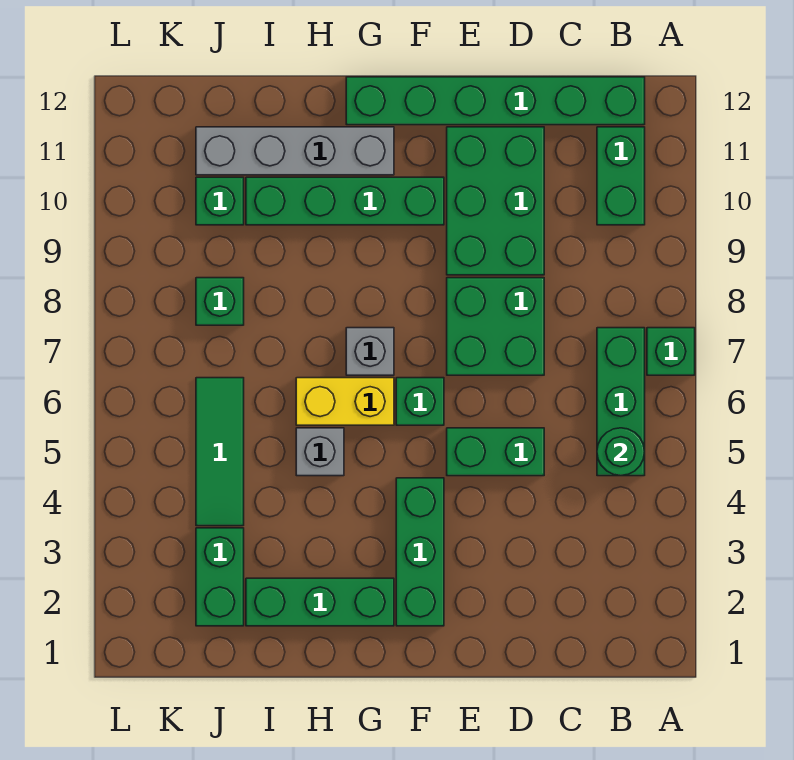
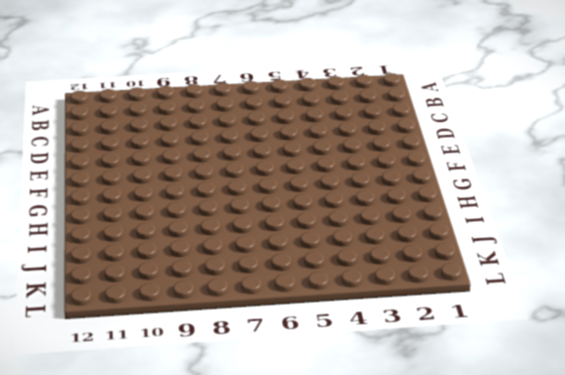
none -> green 1x1 brick [647,328,695,375]
none -> green 1x3 brick [597,328,645,476]
none -> green 1x2 brick [597,127,645,225]

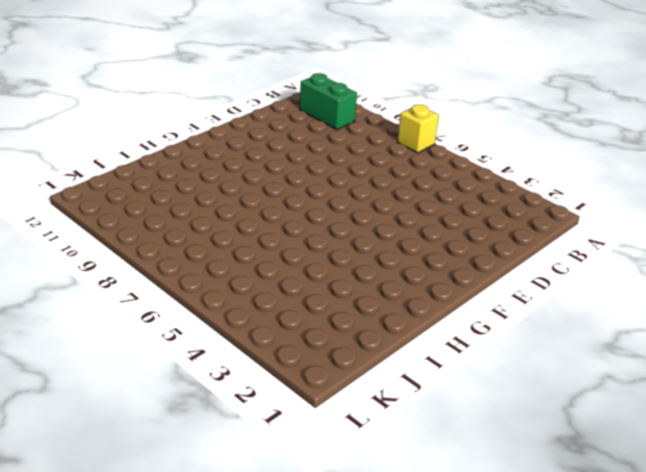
yellow 1x1 brick [398,105,439,153] -> green 1x1 brick [647,328,695,375]
none -> green 1x3 brick [597,328,645,476]
none -> green 1x6 brick [346,77,645,125]
none -> green 1x2 brick [447,428,544,476]

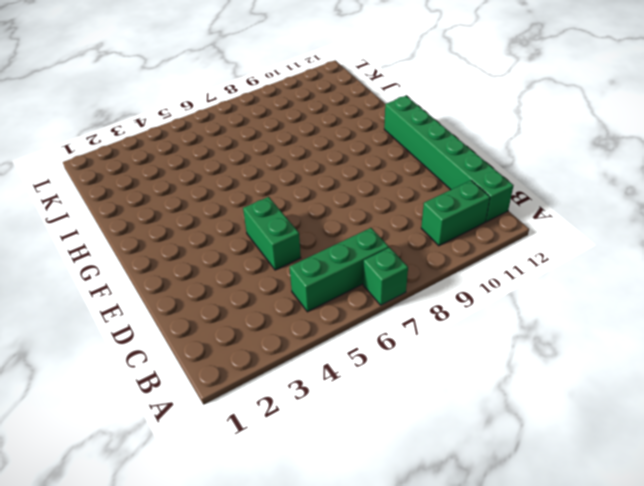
none -> green 2x2 brick [447,278,544,375]
none -> green 2x3 brick [447,127,544,275]
none -> green 1x3 brick [396,478,444,626]

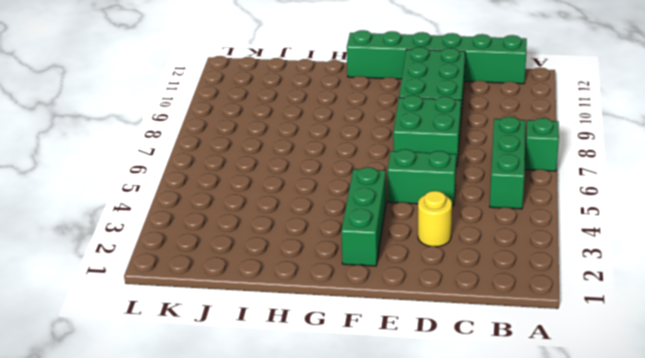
yellow 1x1 round brick [418,191,452,247] -> none
none -> green 1x2 brick [597,127,645,225]
none -> green 1x1 brick [396,378,444,425]
none -> green 1x4 brick [246,177,444,225]

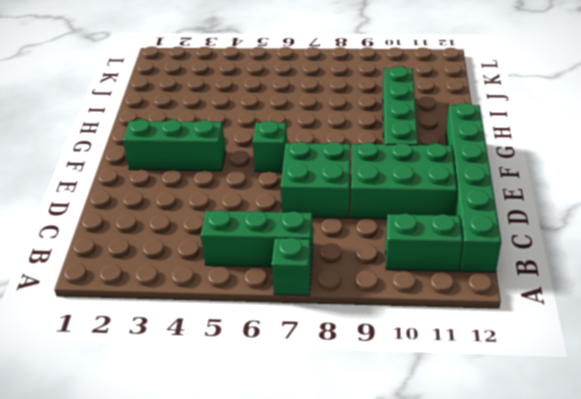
none -> green 1x2 brick [447,428,544,476]
none -> green 1x3 brick [246,578,394,626]
none -> yellow 1x2 brick [296,378,394,425]

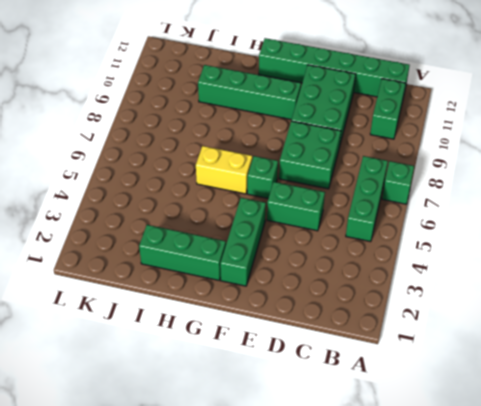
none -> grey 1x1 brick [346,328,394,375]
none -> grey 1x4 brick [196,127,394,175]
none -> grey 1x1 brick [296,428,344,476]

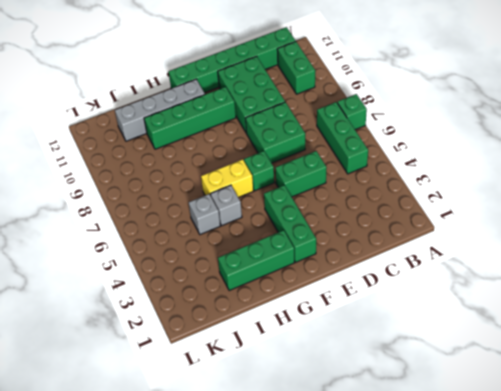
grey 1x1 brick [189,194,220,235] -> grey 1x1 brick moved to [346,328,394,375]
none -> green 1x2 brick [196,528,244,626]
none -> green 1x3 tile [196,378,244,526]
none -> green 1x1 brick [196,278,244,325]

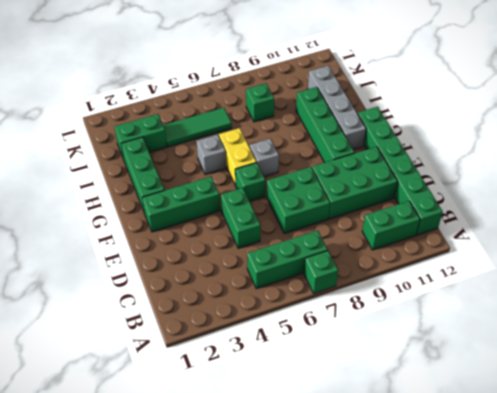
none -> green 1x1 brick [196,177,244,225]
none -> green 1x1 round brick [597,428,645,476]

